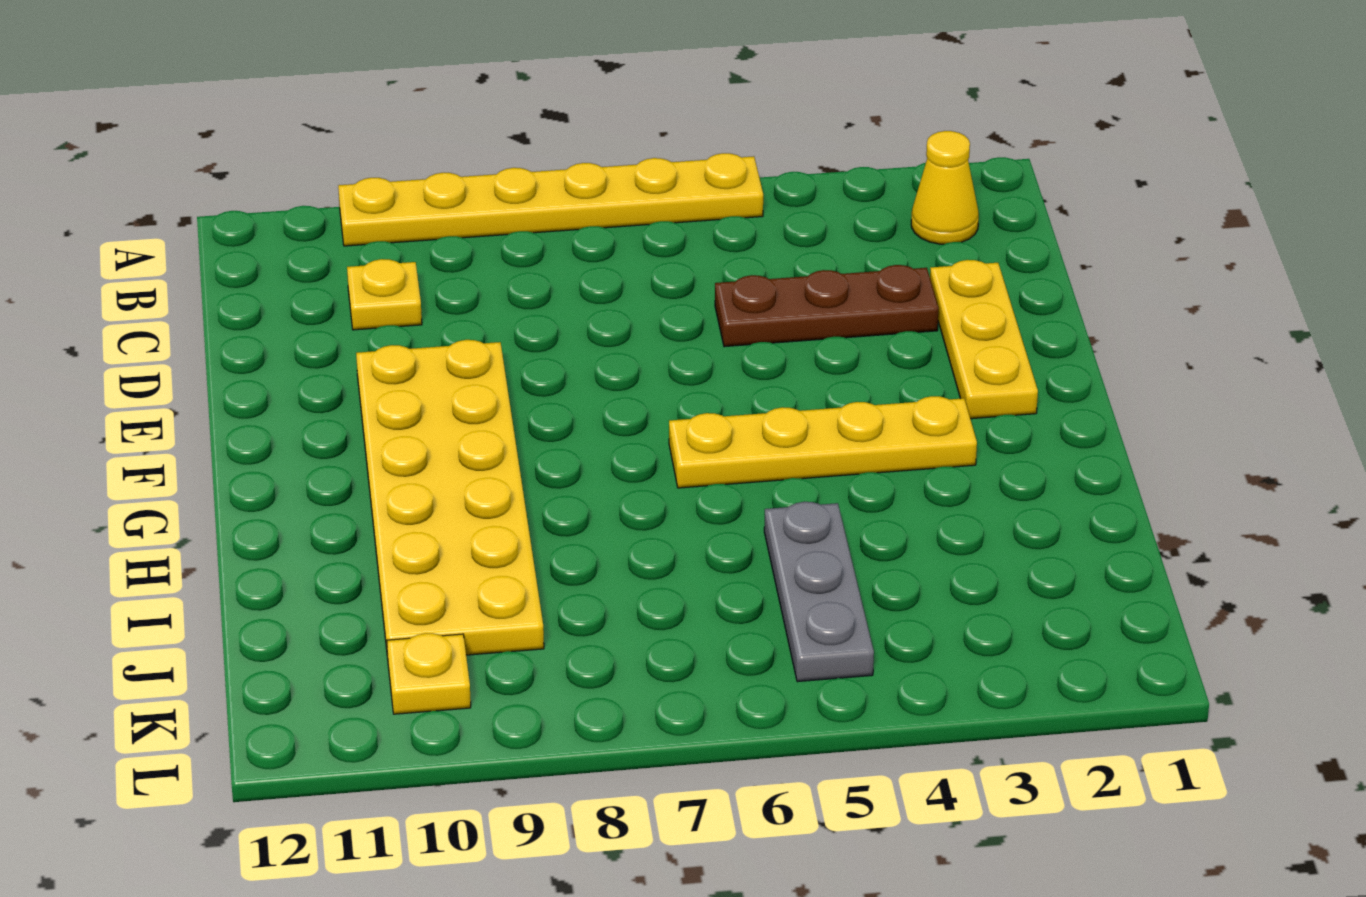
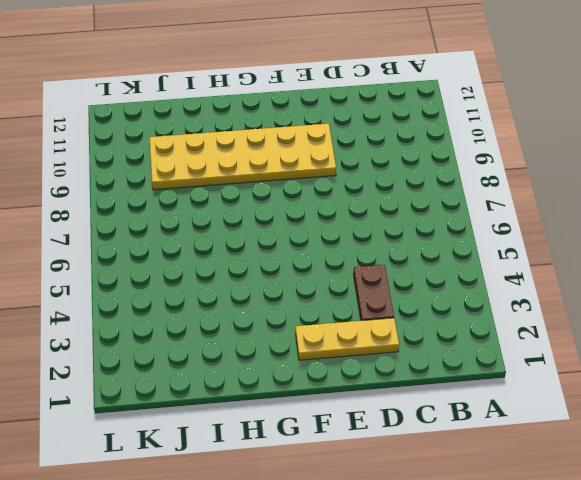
brown 1x2 plate [353,265,394,321] -> brown 1x3 plate [715,265,939,347]
none -> yellow 1x6 plate [338,153,763,246]
none -> yellow 1x1 cone [911,131,979,244]

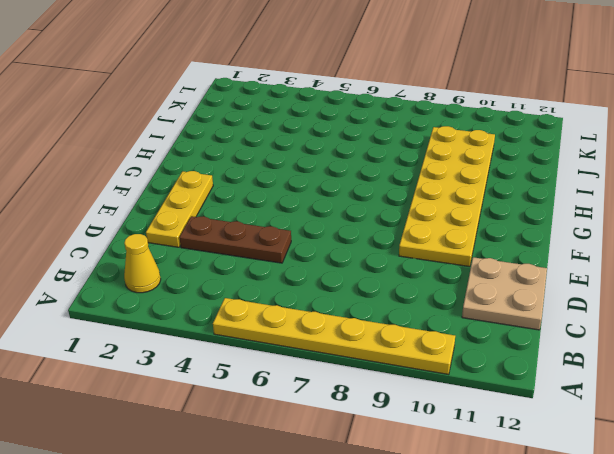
tan 2x2 plate [462,257,547,330] -> none
none -> yellow 1x1 plate [347,259,422,330]
none -> yellow 1x4 plate [669,396,977,488]

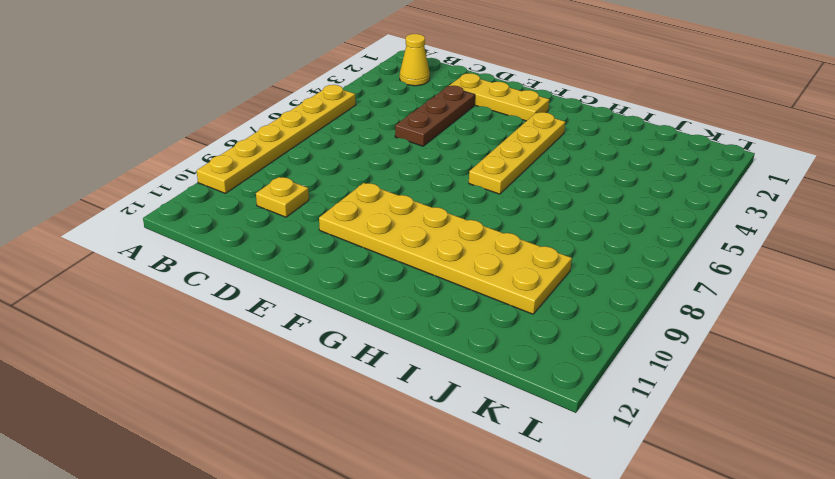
none -> grey 1x3 plate [764,502,874,682]
none -> yellow 1x1 plate [387,633,471,714]

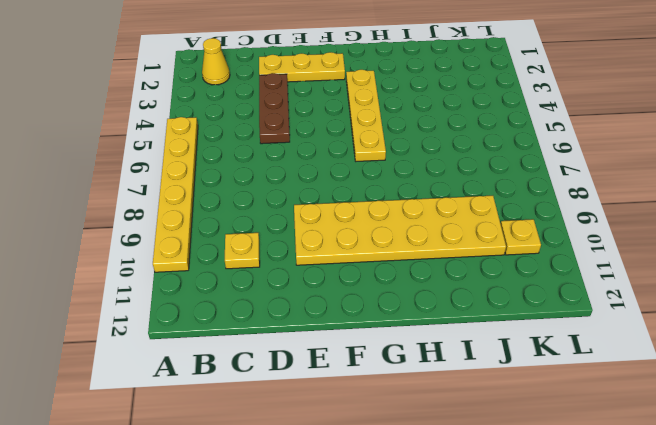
none -> grey 1x3 plate [764,502,874,682]

